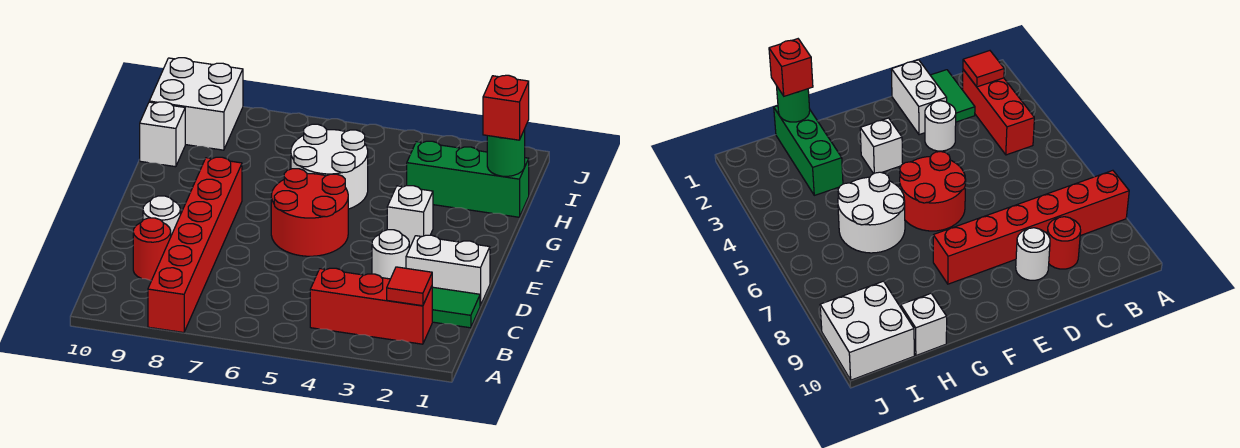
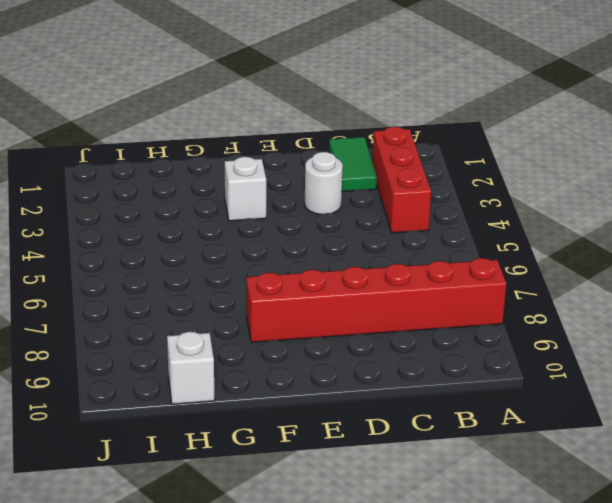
none -> red 1x1 round brick [133,218,171,280]
none -> white 1x2 brick [406,235,490,306]
none -> white 1x1 round brick [143,196,180,235]

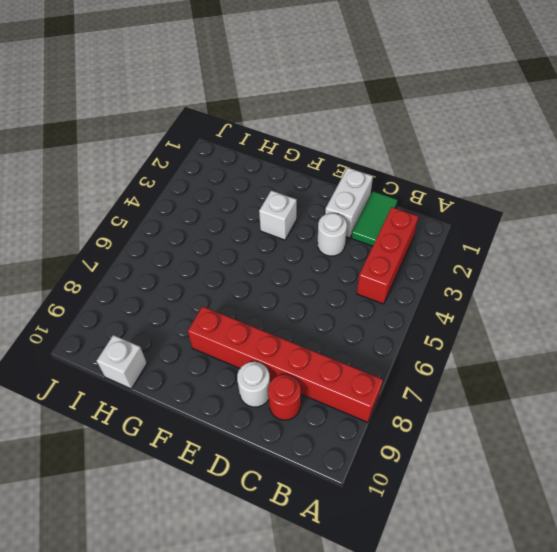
none -> red 2x2 round brick [271,169,348,256]
none -> white 2x2 round brick [291,124,368,209]
none -> green 1x3 brick [407,141,529,217]

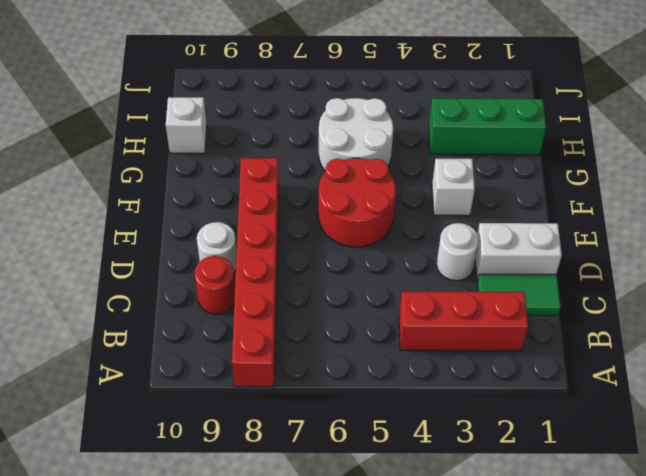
none -> white 2x2 brick [149,58,243,150]
none -> red 1x1 tile [387,267,432,306]
none -> green 1x1 round brick [487,129,525,176]

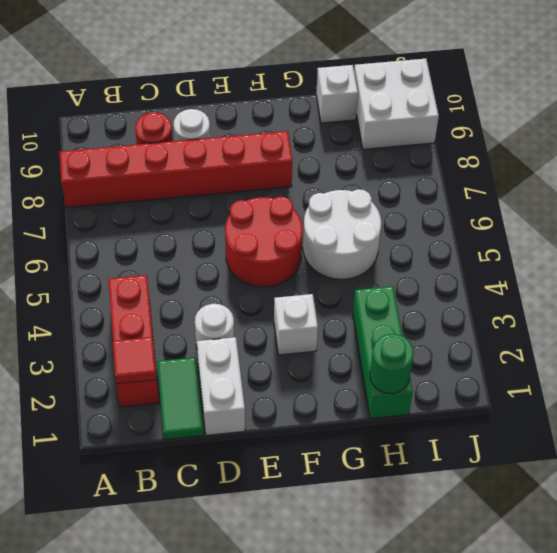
none -> red 1x1 brick [483,75,529,140]

